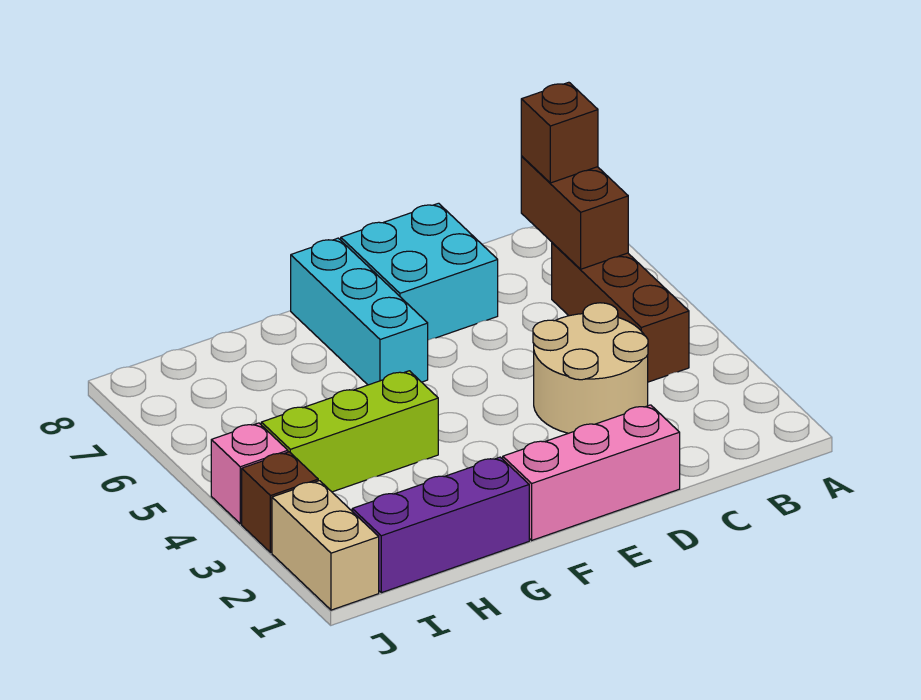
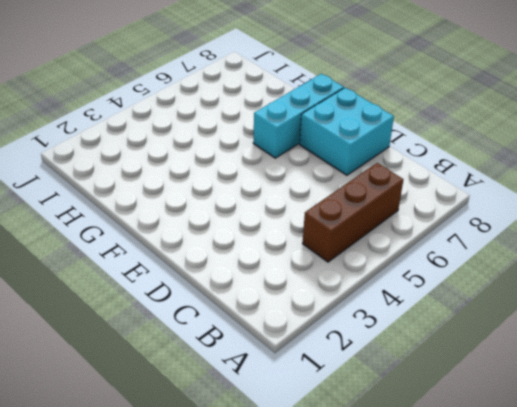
none -> tan 2x2 round brick [533,303,648,433]
none -> pink 1x3 brick [503,405,680,540]
none -> purple 1x3 brick [352,457,529,593]

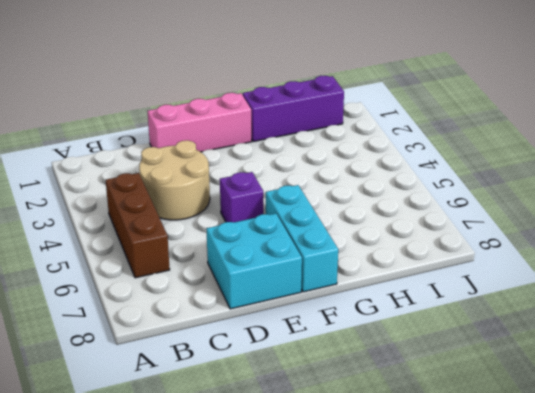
purple 1x1 brick [220,172,264,222] -> none
none -> lime 1x3 brick [261,371,438,492]
none -> tan 1x2 brick [272,481,379,610]
none -> brown 1x1 brick [242,452,318,553]

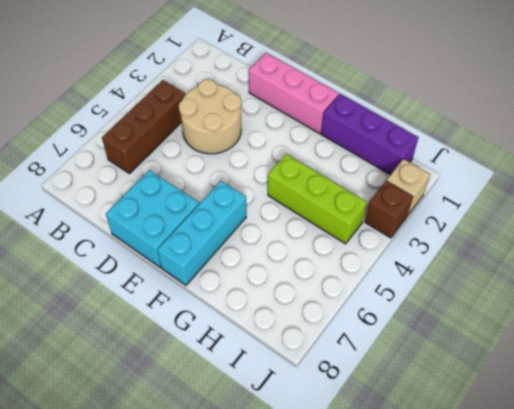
tan 1x1 brick [387,159,430,215] -> tan 1x2 brick [272,481,379,610]
none -> pink 1x1 brick [211,423,288,524]
none -> brown 1x2 brick [521,157,628,269]
none -> brown 1x1 brick [521,82,598,183]

